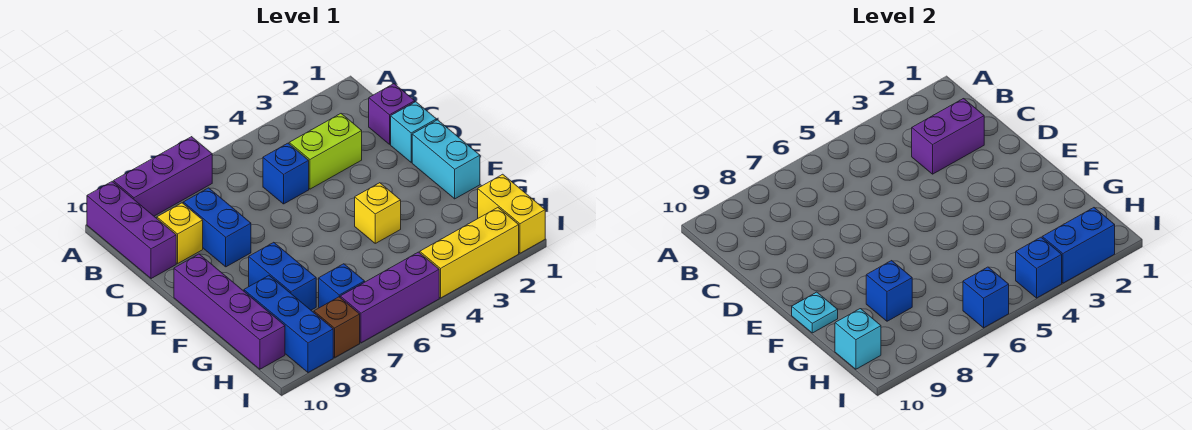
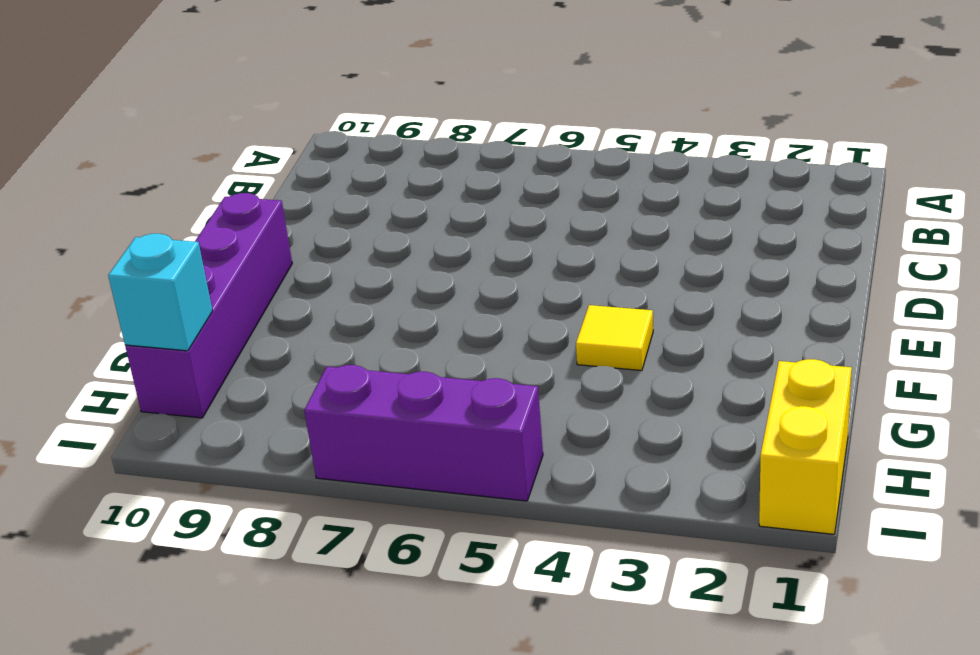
yellow 1x1 tile [576,305,653,370] -> yellow 1x1 brick [355,183,401,243]
none -> purple 1x3 brick [113,137,212,216]
none -> purple 1x3 brick [87,182,176,279]
none -> purple 1x1 brick [369,84,415,144]

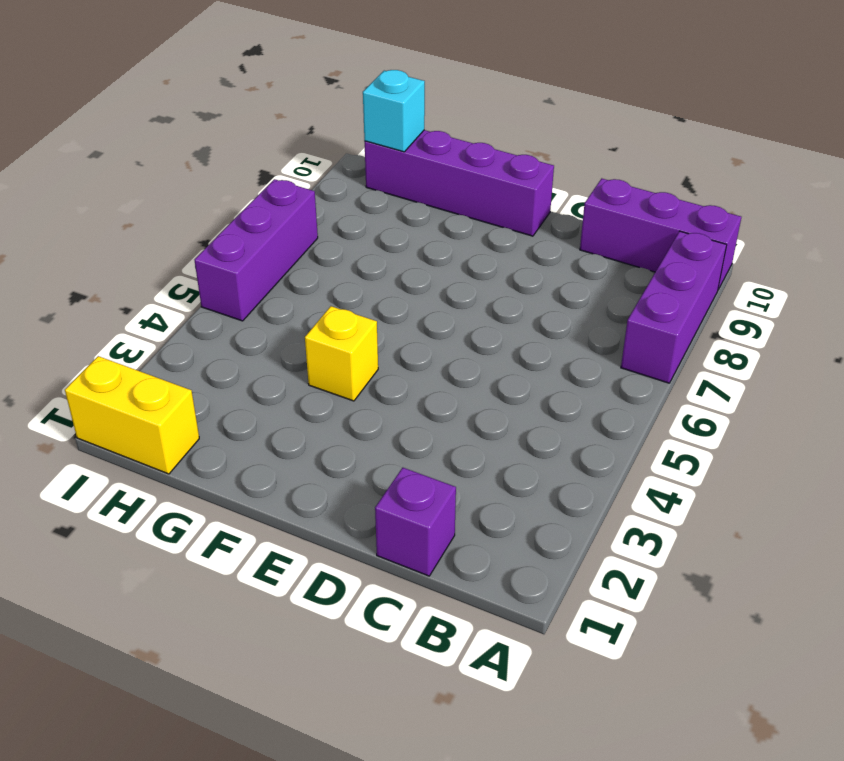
none -> lime 1x2 brick [289,114,362,189]
none -> blue 1x1 brick [263,143,309,204]
none -> blue 1x2 brick [183,188,251,267]

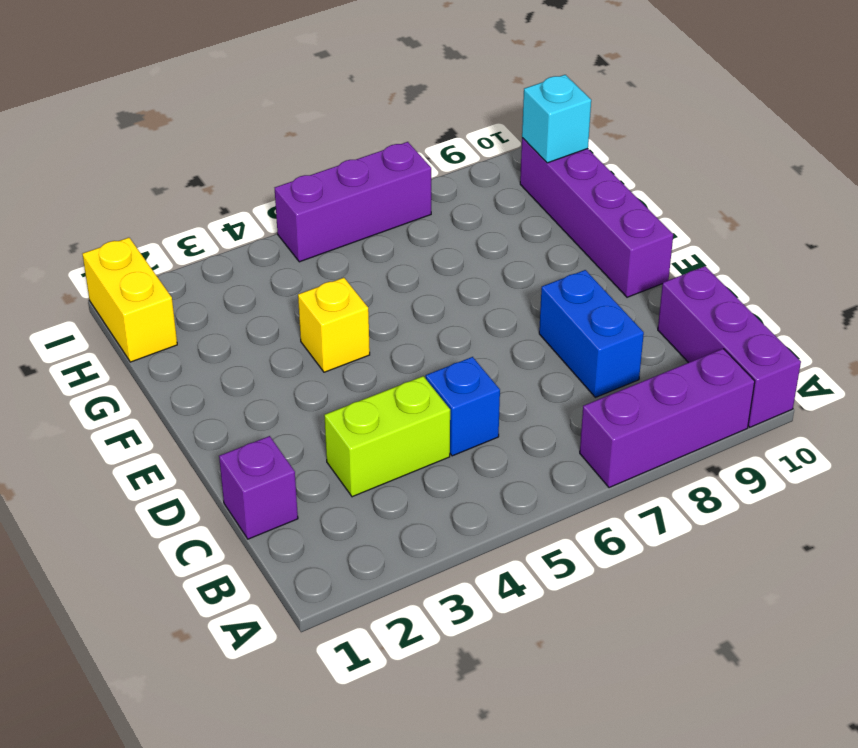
none -> yellow 1x1 brick [157,203,203,263]
none -> cyan 1x1 brick [391,102,436,162]
none -> cyan 1x2 brick [412,120,480,199]

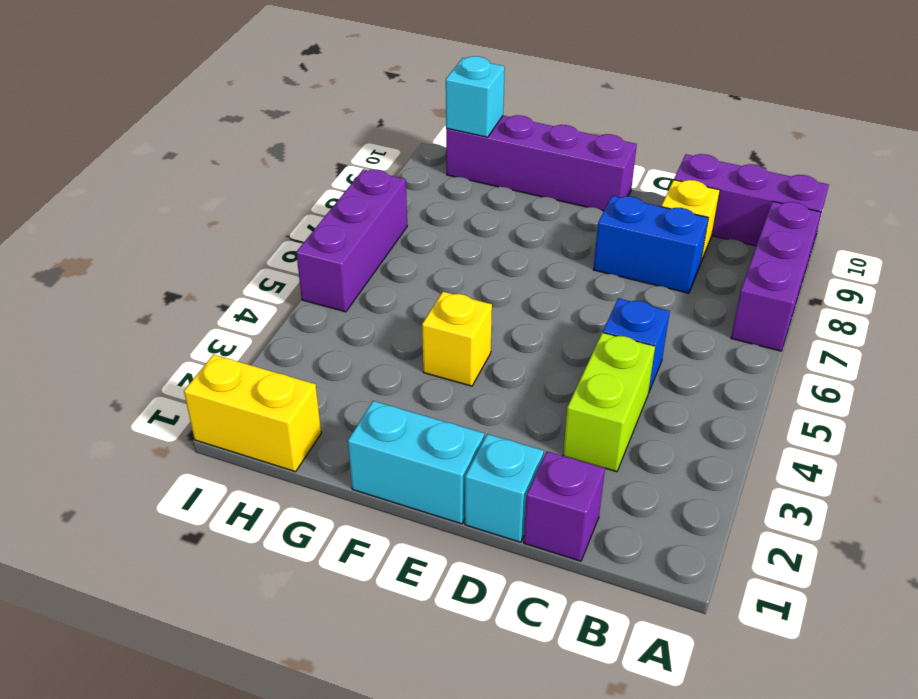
none -> blue 1x2 brick [249,242,316,310]
none -> blue 1x3 brick [244,276,333,373]
none -> blue 1x1 brick [319,264,365,308]

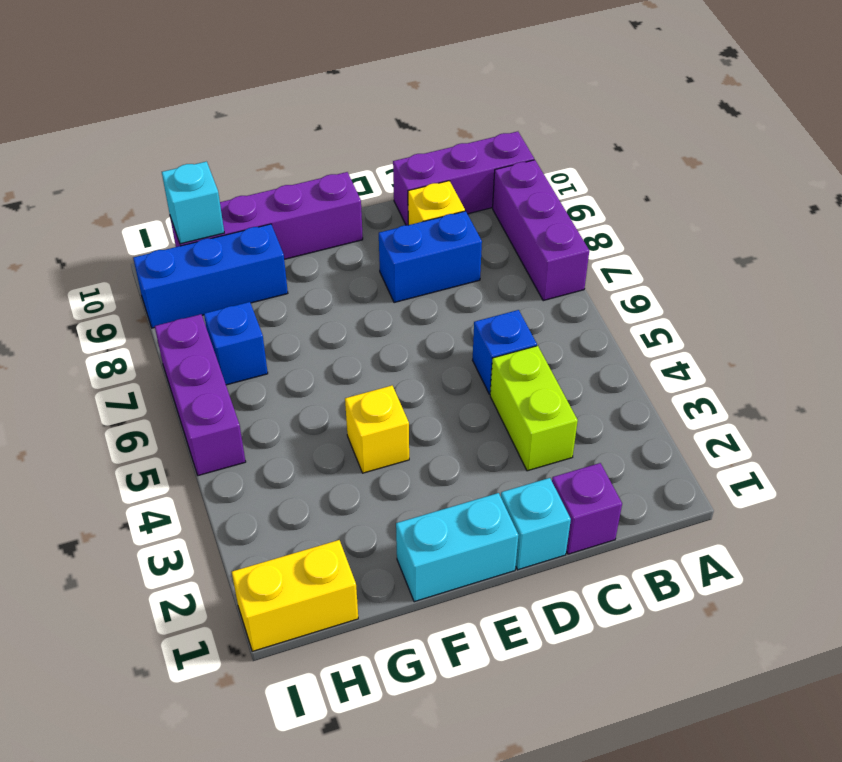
none -> blue 1x2 brick [249,242,316,310]
none -> yellow 1x3 brick [419,208,519,298]
none -> brown 1x1 brick [314,297,360,358]

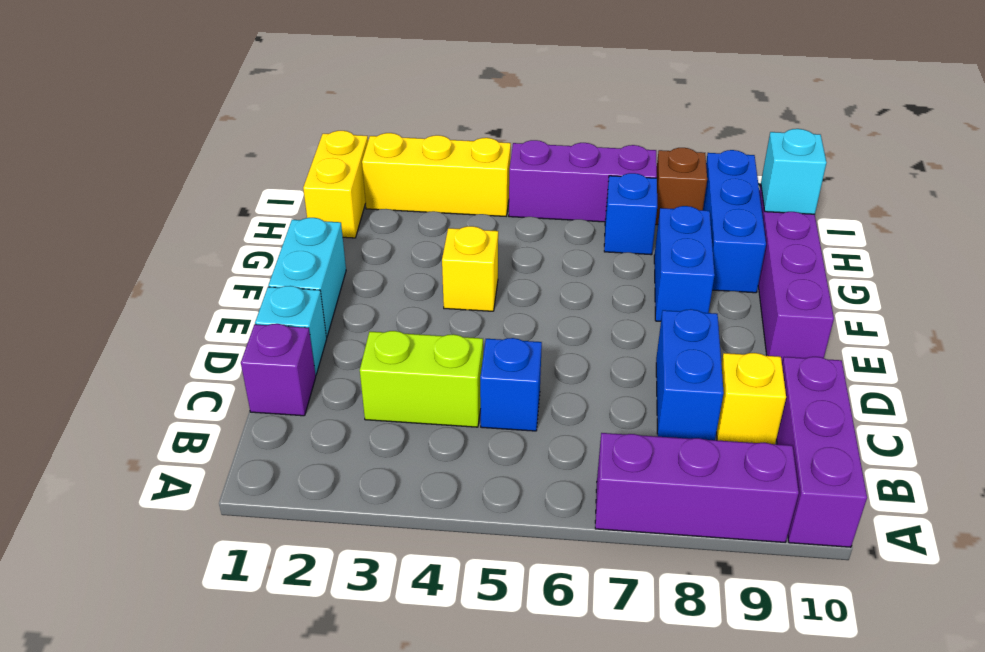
none -> purple 1x2 brick [912,99,984,174]
none -> cyan 1x1 plate [792,292,838,333]
none -> blue 1x1 brick [866,261,912,321]

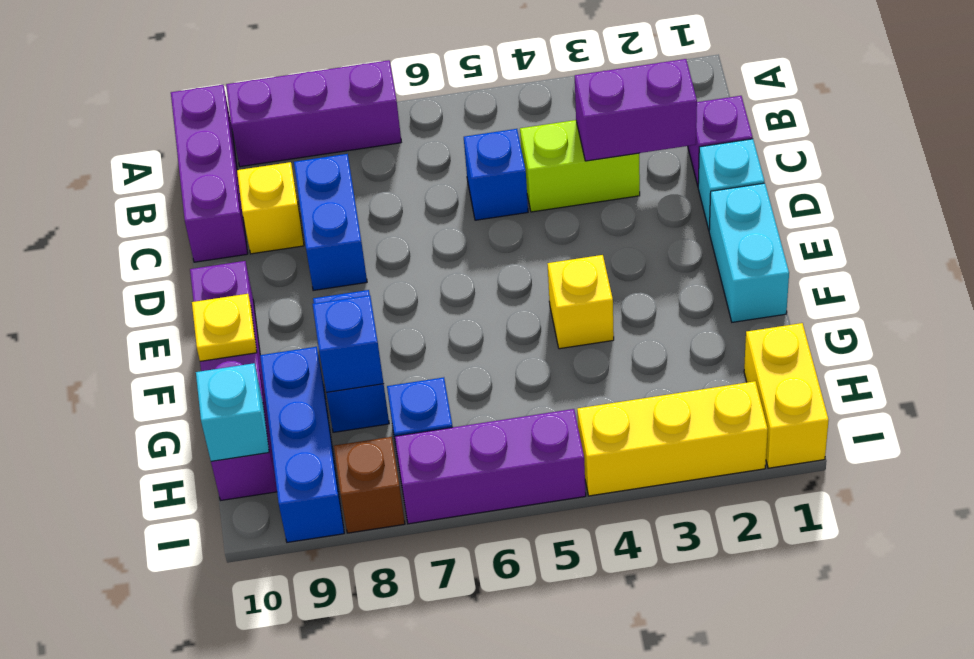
yellow 1x1 plate [192,294,257,361] -> cyan 1x1 plate [792,292,838,333]
none -> blue 1x2 brick [1042,208,1115,283]
none -> blue 1x1 brick [1016,237,1062,298]
none -> blue 1x1 brick [963,267,1009,328]

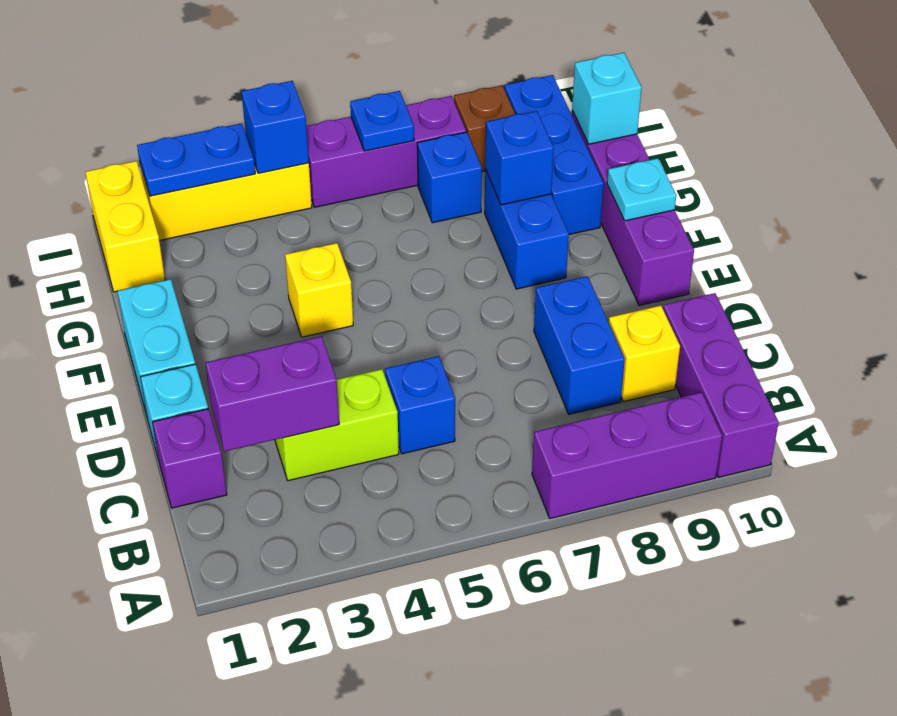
blue 1x2 plate [137,123,255,196] -> blue 1x2 brick [1042,208,1115,283]
blue 1x1 plate [350,91,414,151] -> blue 1x1 brick [963,267,1009,328]

